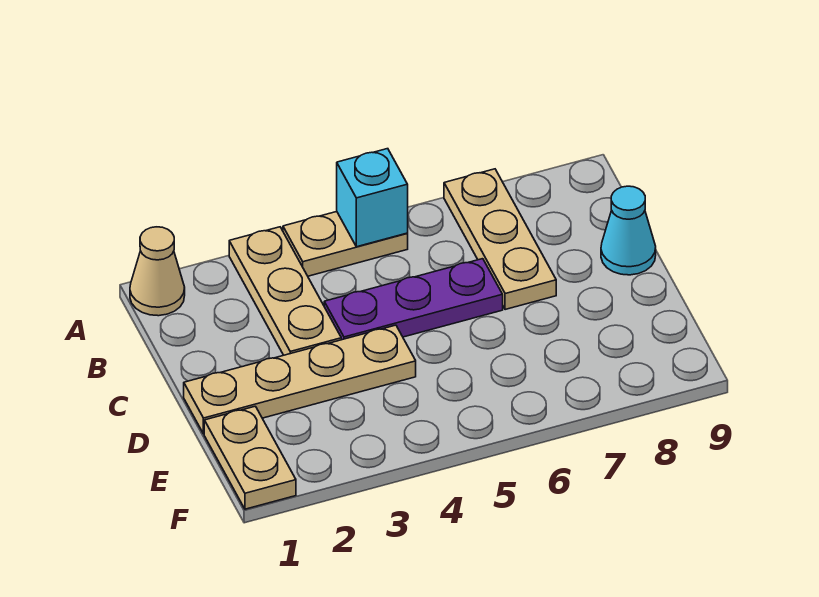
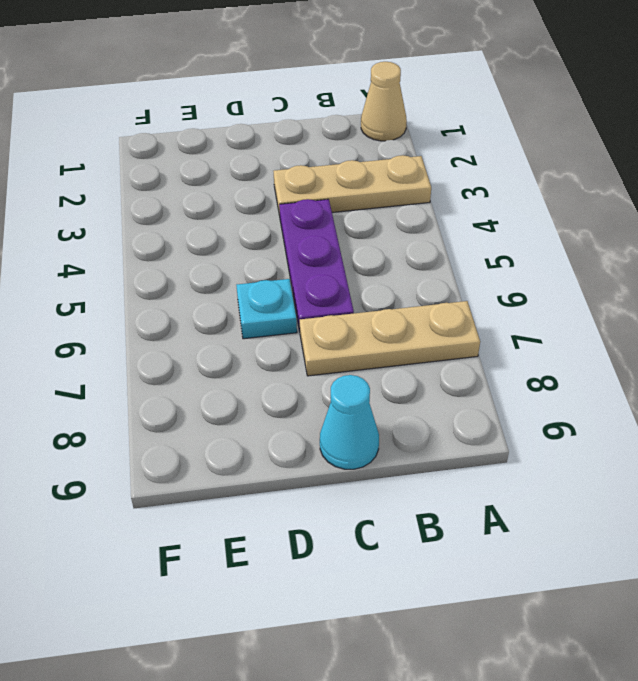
cyan 1x1 plate [236,279,297,339] -> none
none -> tan 1x2 plate [283,212,408,276]
none -> tan 1x4 plate [184,325,416,434]

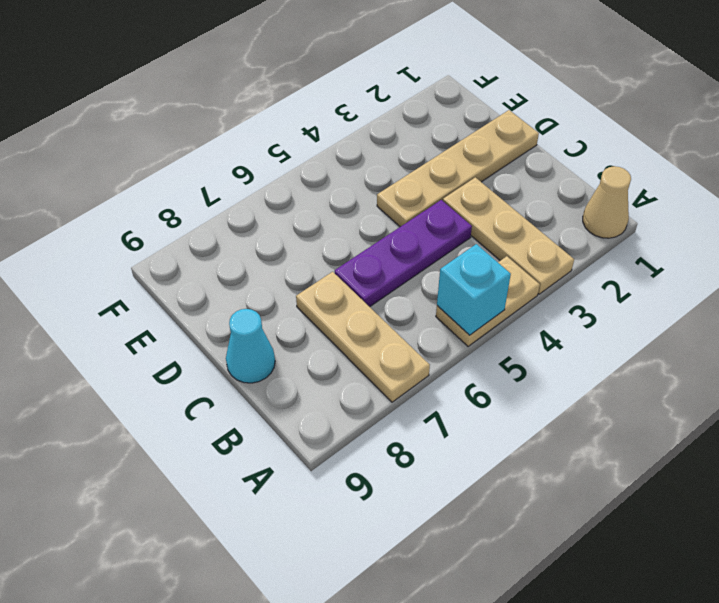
none -> tan 1x2 plate [204,406,296,509]

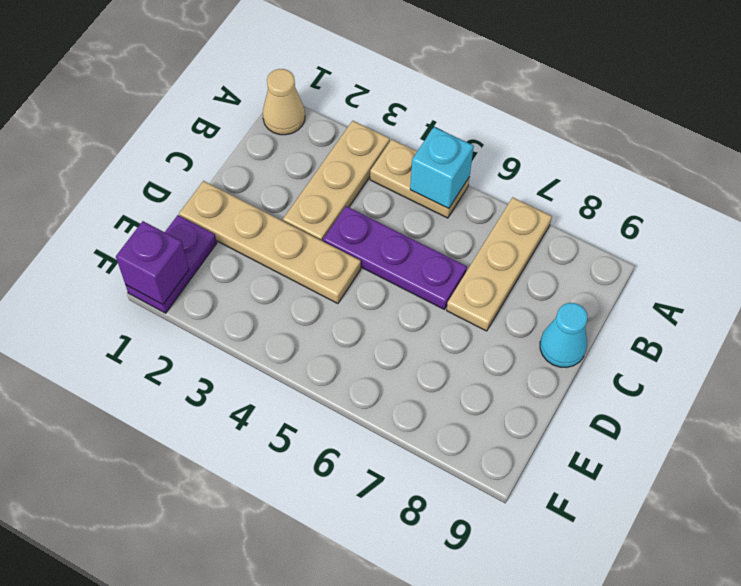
purple 1x2 plate [126,215,217,313] -> tan 1x2 plate [204,406,296,509]
purple 1x1 brick [116,221,189,304] -> none

